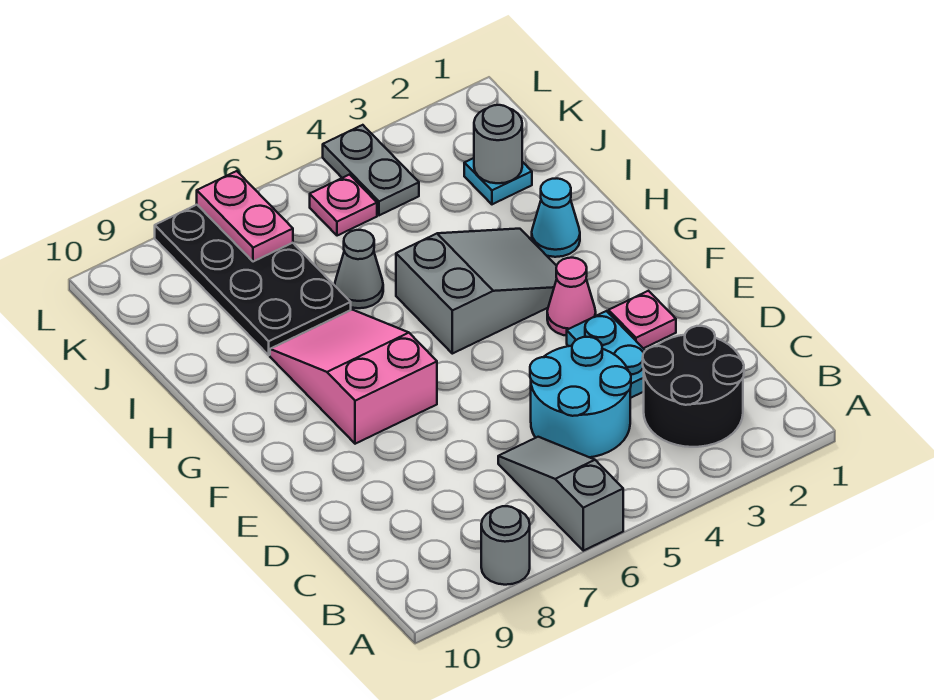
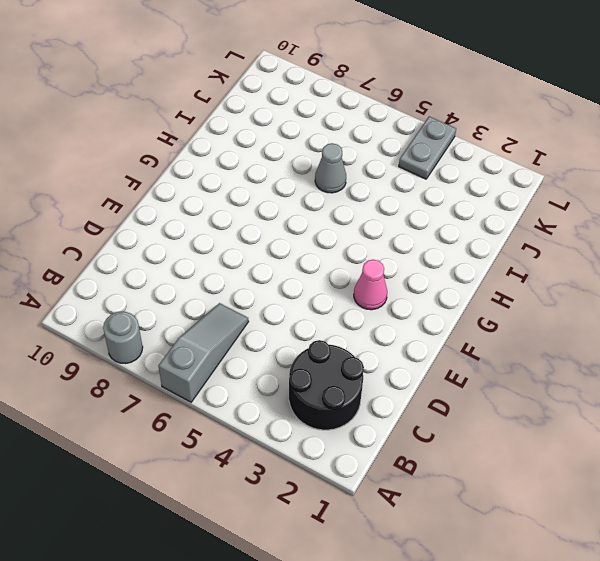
none -> cyan 2x2 round brick [530,337,631,457]
none -> cyan 1x2 plate [567,311,645,398]
none -> pink 1x1 plate [609,291,676,348]

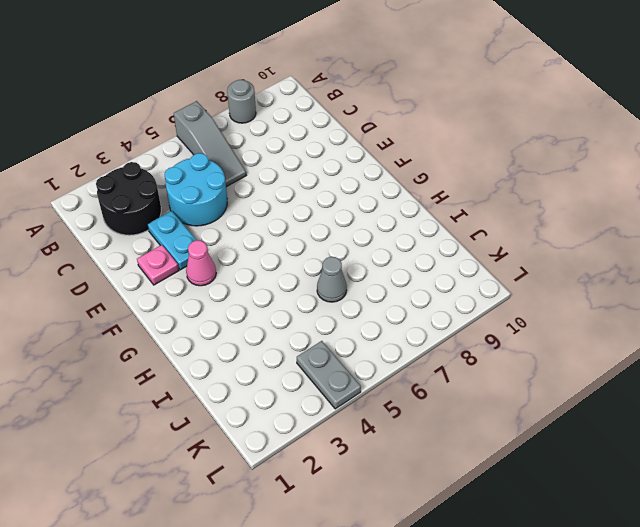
none -> pink 2x3 slope [270,310,437,444]
none -> grey 2x3 slope [396,229,557,354]
none -> cyan 1x1 cone [532,179,580,257]

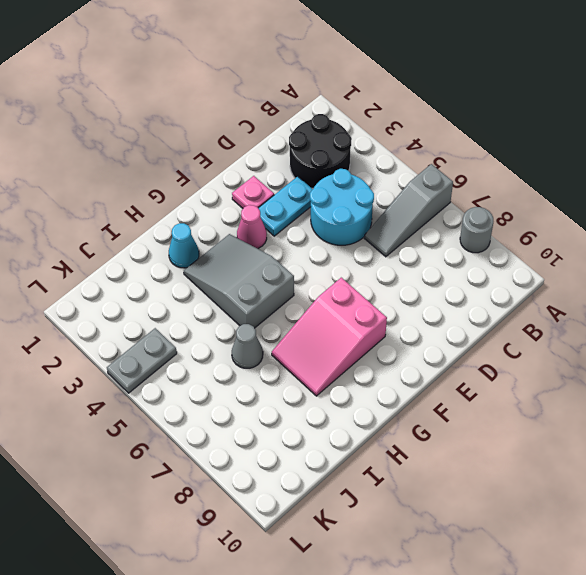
none -> black 2x4 plate [155,205,351,355]
none -> cyan 1x1 plate [464,158,532,204]
none -> pink 1x1 plate [310,175,377,236]

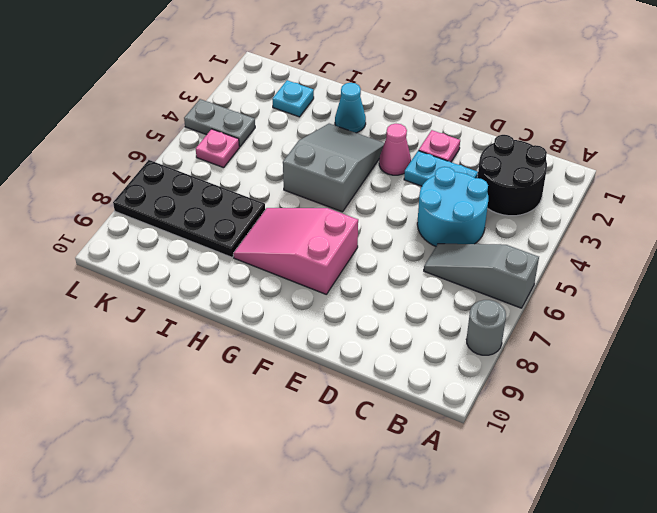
none -> grey 1x1 cone [335,230,383,308]
none -> grey 1x1 round brick [474,105,522,183]
none -> pink 1x2 plate [197,171,293,262]

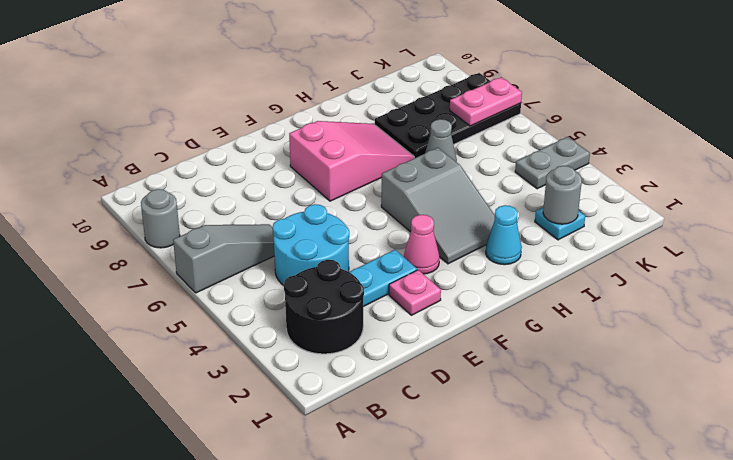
none -> pink 1x1 plate [310,175,377,236]

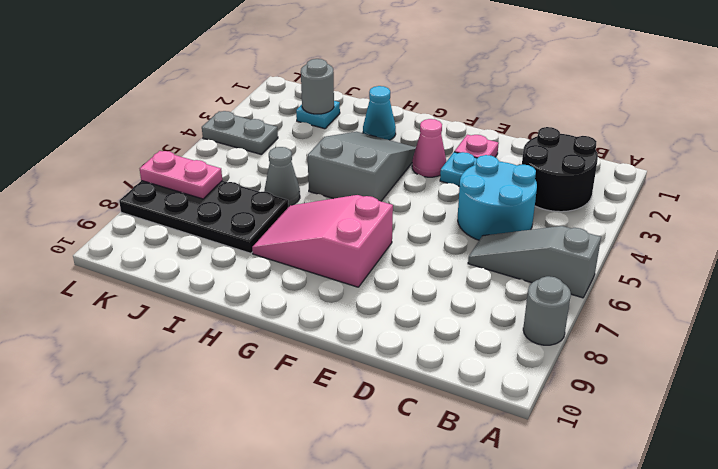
none -> pink 1x1 plate [310,175,377,236]

